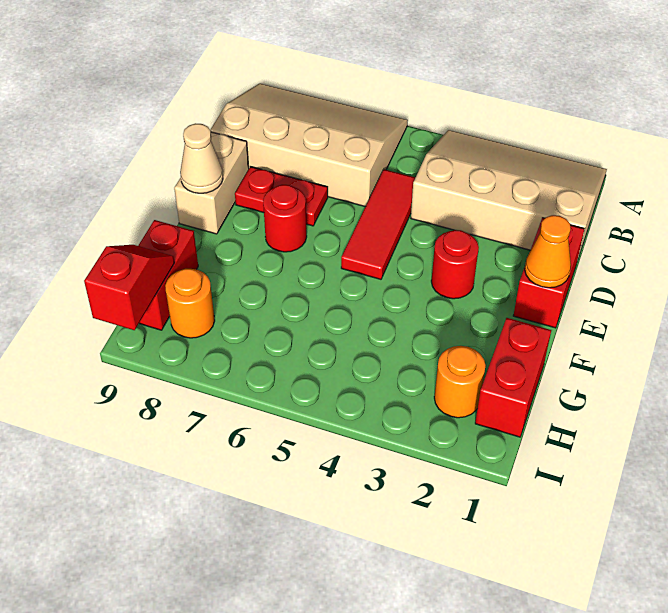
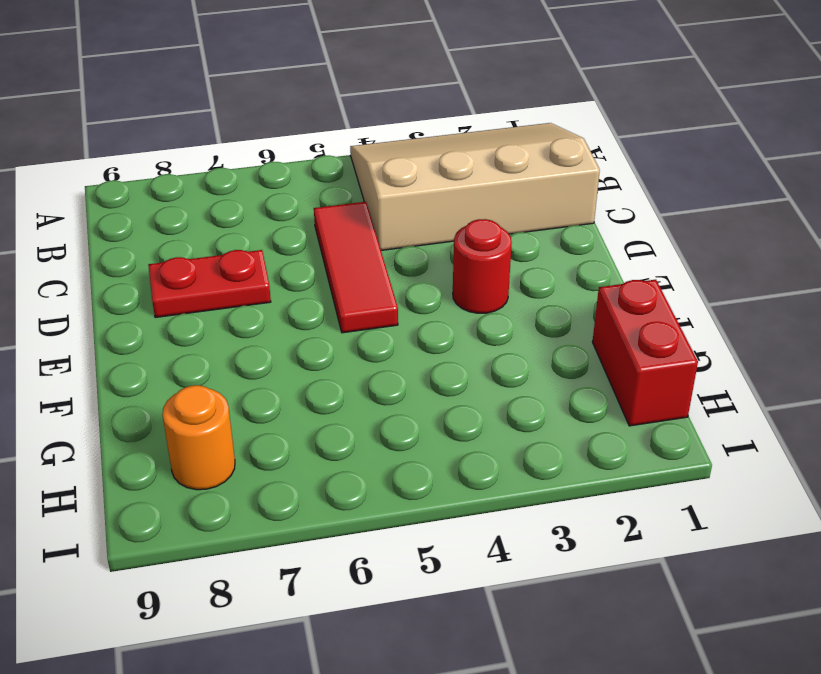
none -> tan 3x4 slope [210,83,408,207]
none -> red 1x2 brick [513,218,585,328]
none -> tan 1x2 brick [174,132,249,234]

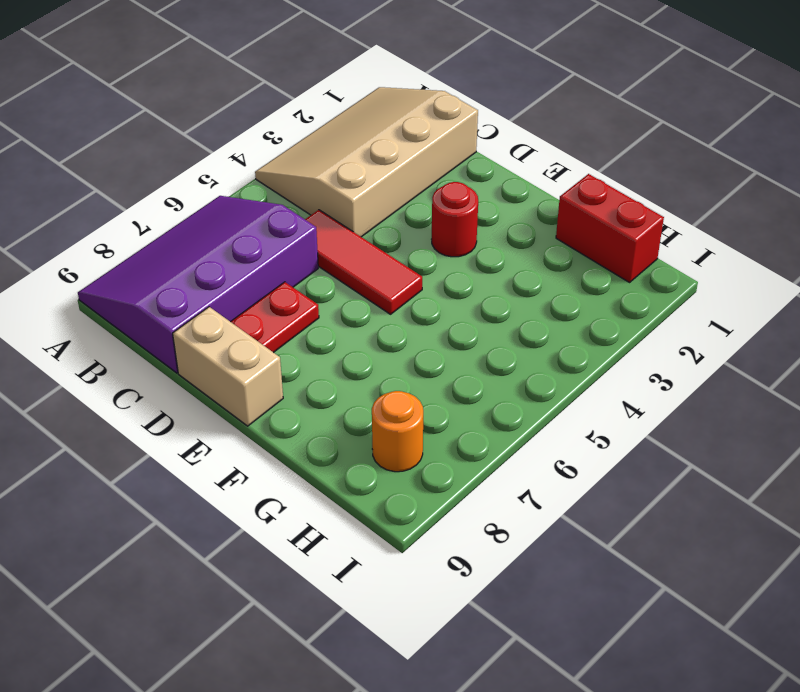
purple 3x4 slope [78,196,318,373] -> tan 3x4 slope [210,83,408,207]
none -> red 1x2 brick [513,218,585,328]
none -> red 1x1 round brick [263,185,307,252]
none -> red 1x2 brick [138,220,198,330]

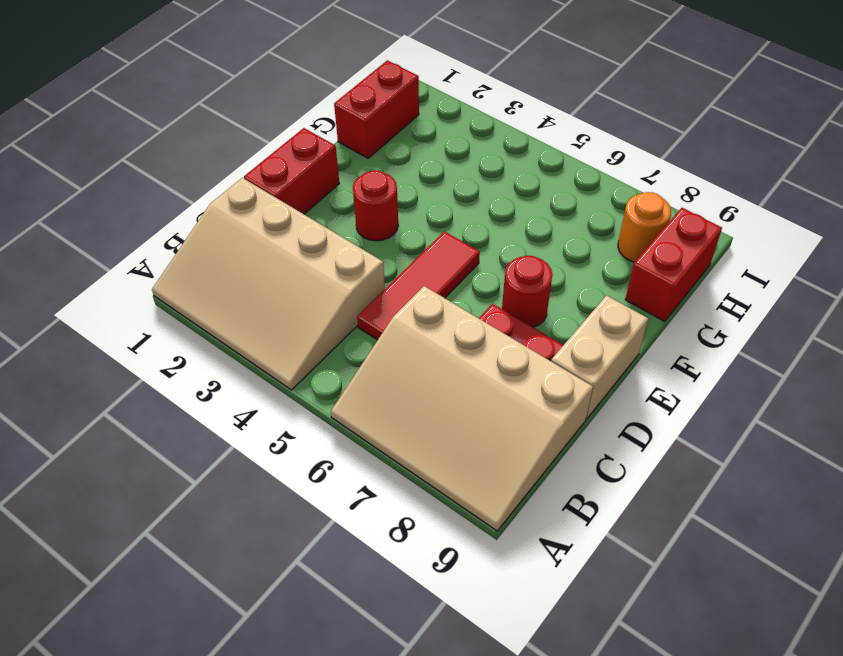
none -> orange 1x1 round brick [434,346,486,418]
none -> orange 1x1 cone [525,215,571,288]
none -> tan 1x1 cone [180,123,223,193]

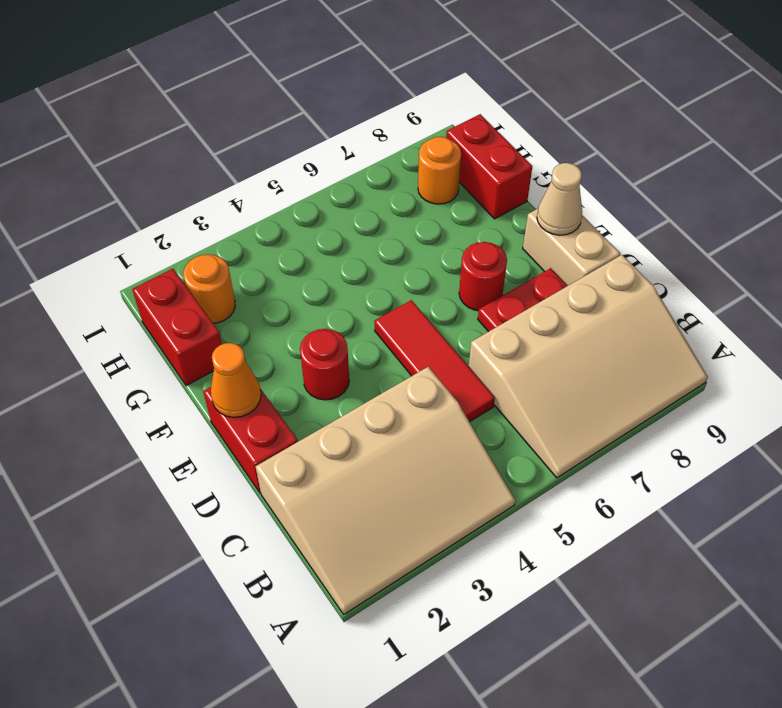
none -> red 1x2 slope [84,245,175,330]

